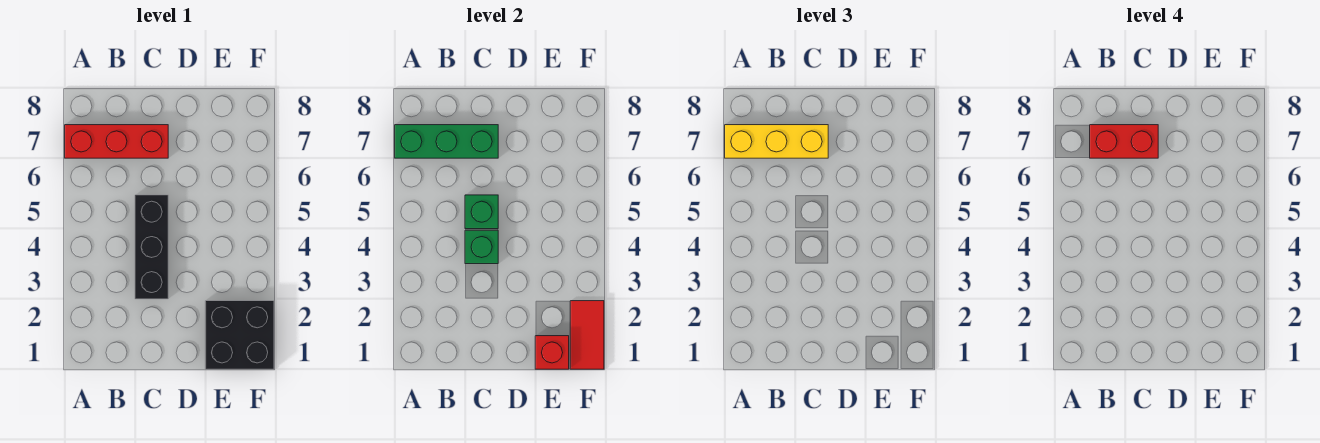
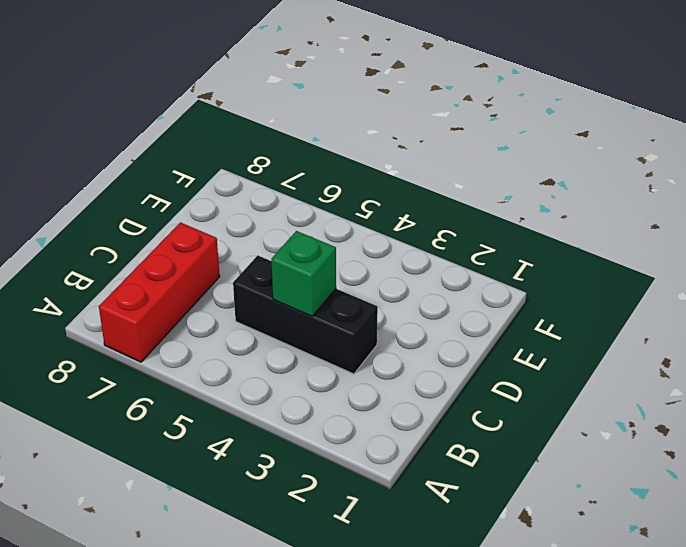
none -> black 2x2 brick [205,301,274,369]
none -> green 1x3 brick [395,125,498,158]

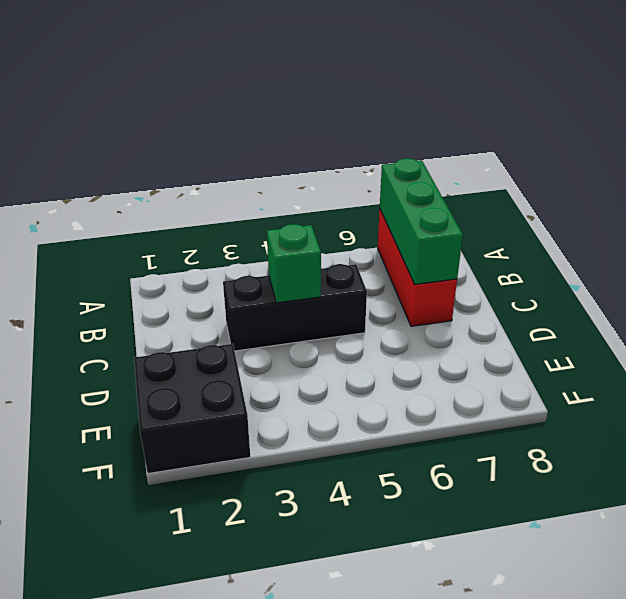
none -> green 1x1 brick [465,195,498,229]
none -> red 1x1 brick [535,336,569,369]

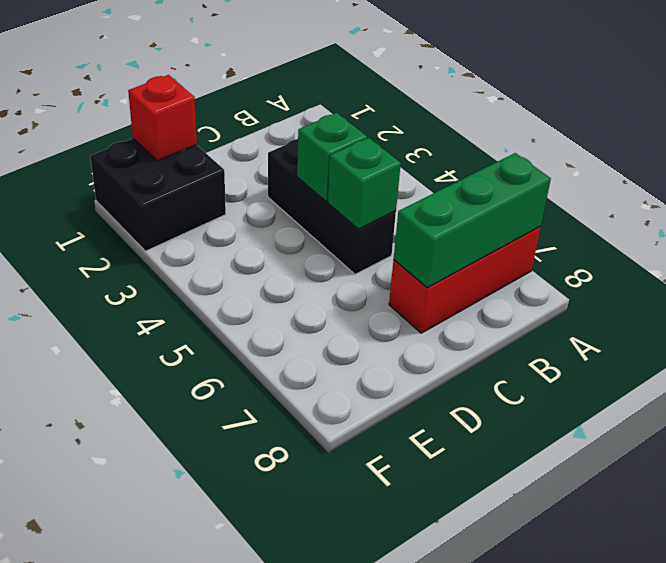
none -> red 1x2 tile [570,301,604,369]
none -> yellow 1x3 brick [725,125,828,158]

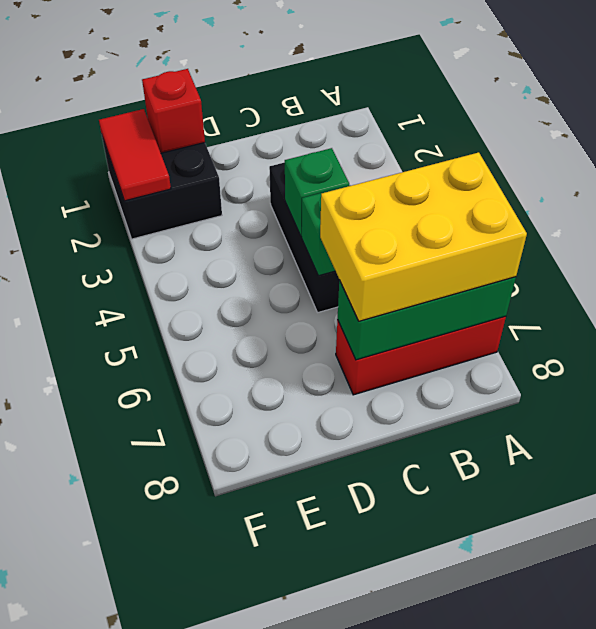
yellow 2x3 brick [320,152,527,321] -> yellow 1x3 brick [725,125,828,158]
none -> red 1x2 brick [1090,125,1158,158]

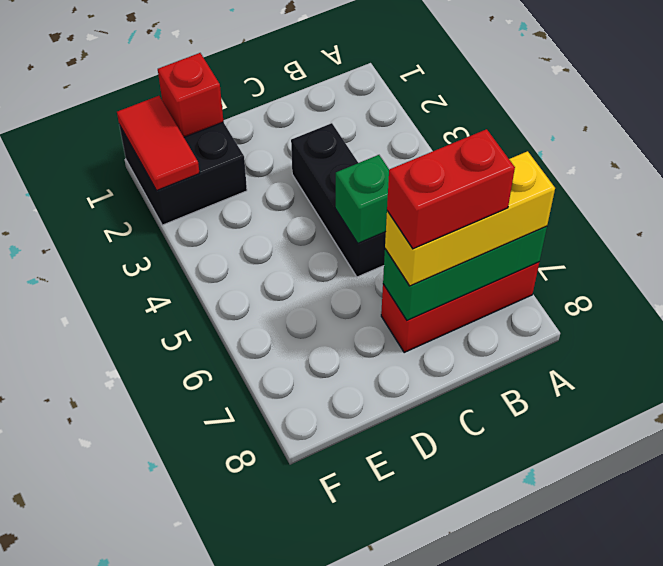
none -> green 1x1 brick [465,230,498,264]

